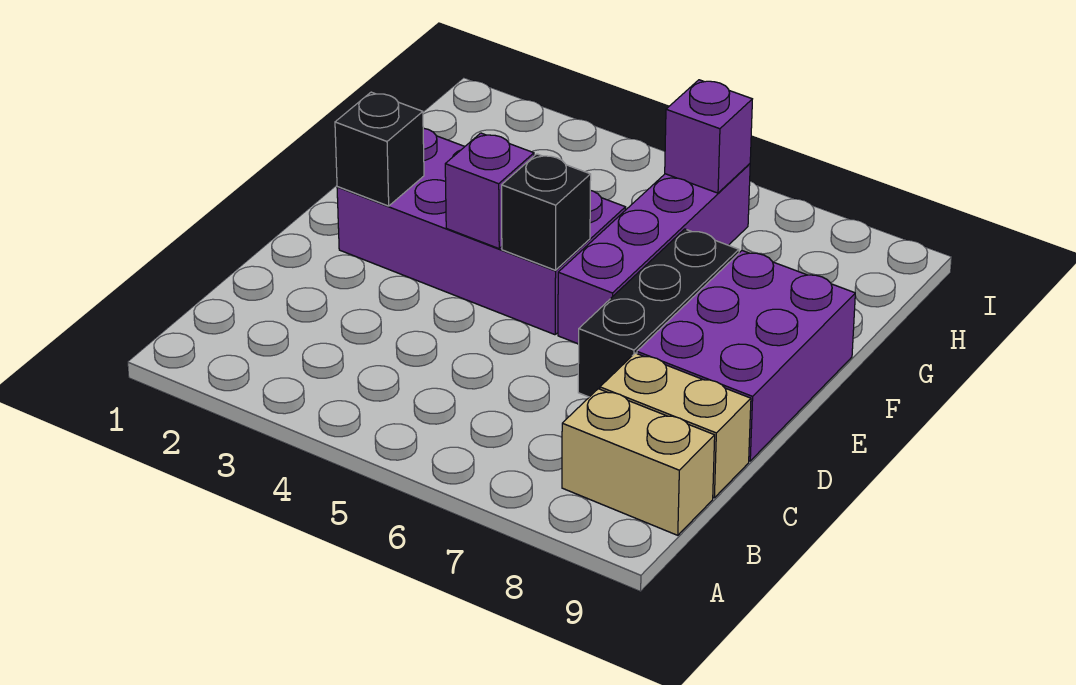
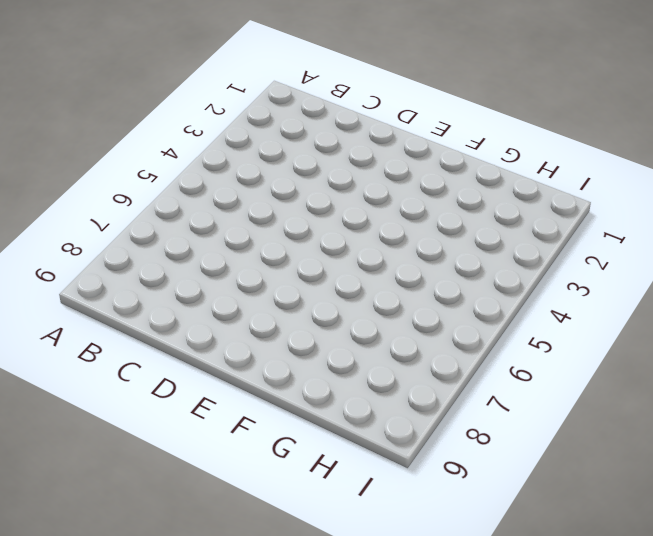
none -> tan 1x2 brick [562,389,715,535]
none -> tan 1x2 brick [600,353,751,498]

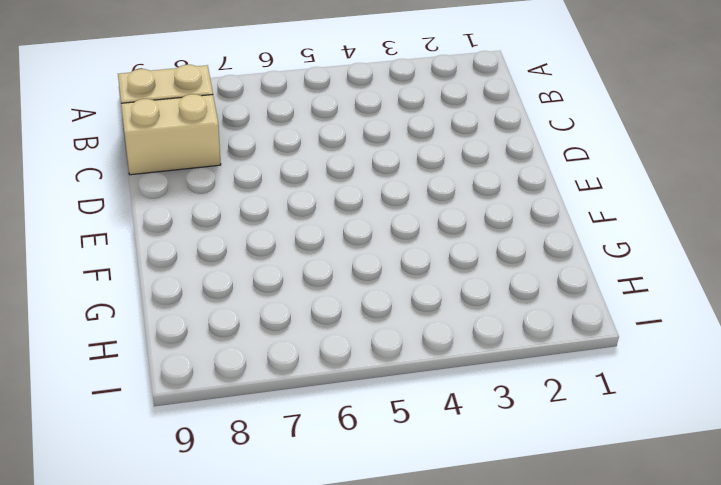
none -> black 1x3 brick [578,229,739,397]
none -> purple 2x3 brick [637,251,855,461]

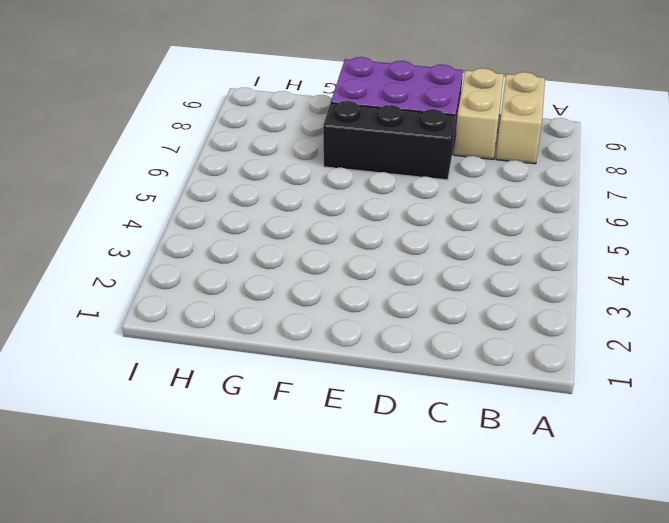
none -> purple 2x4 brick [337,128,626,335]
none -> purple 1x4 brick [558,164,750,344]

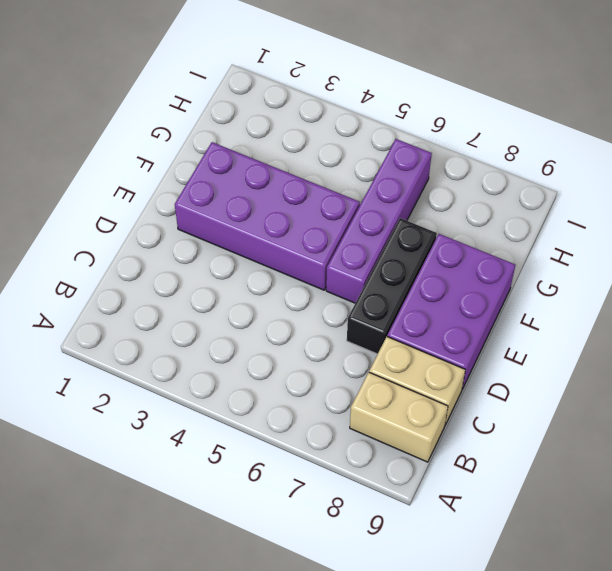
none -> black 1x1 brick [335,92,424,206]
none -> purple 1x1 brick [445,133,534,249]

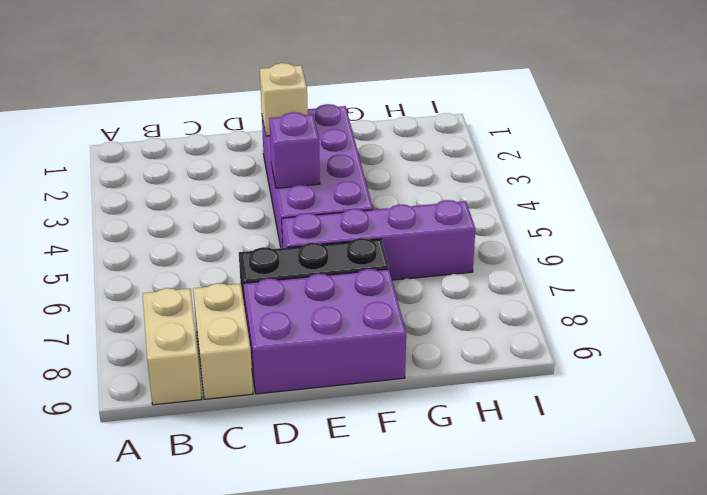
tan 1x1 brick [260,63,308,136] -> black 1x1 brick [335,92,424,206]
none -> black 1x1 brick [502,154,591,270]
none -> purple 1x1 brick [665,80,752,193]

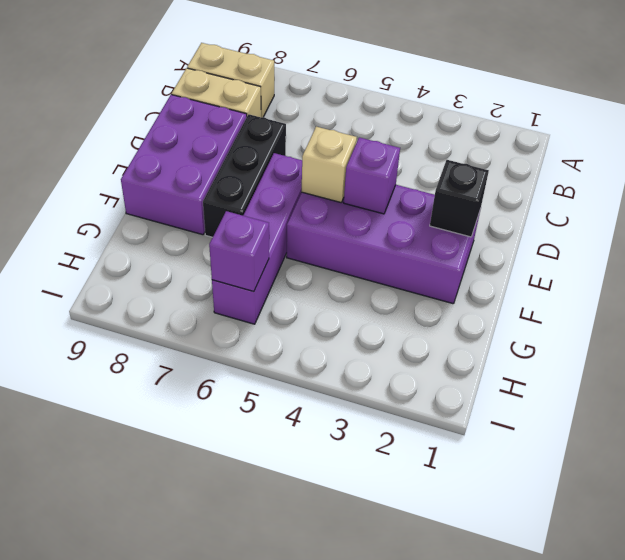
tan 1x1 brick [302,127,357,203] -> black 1x1 brick [502,154,591,270]

